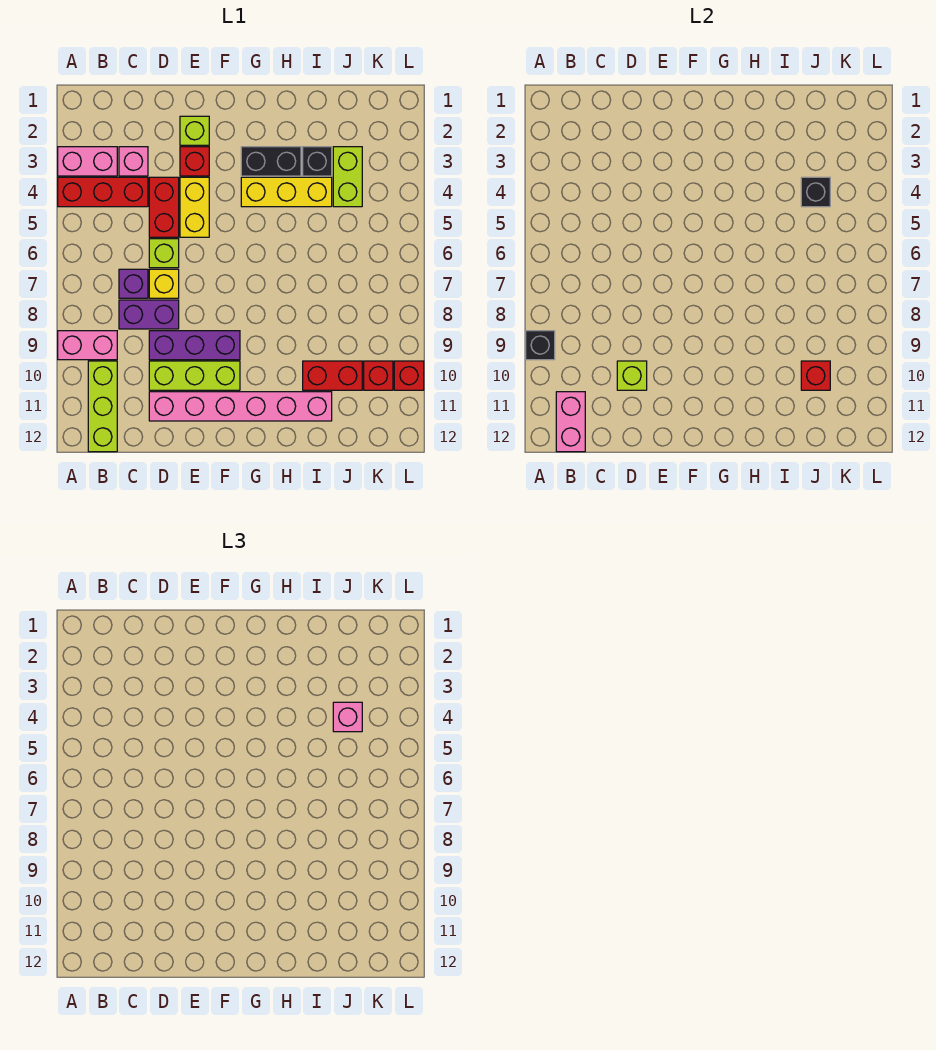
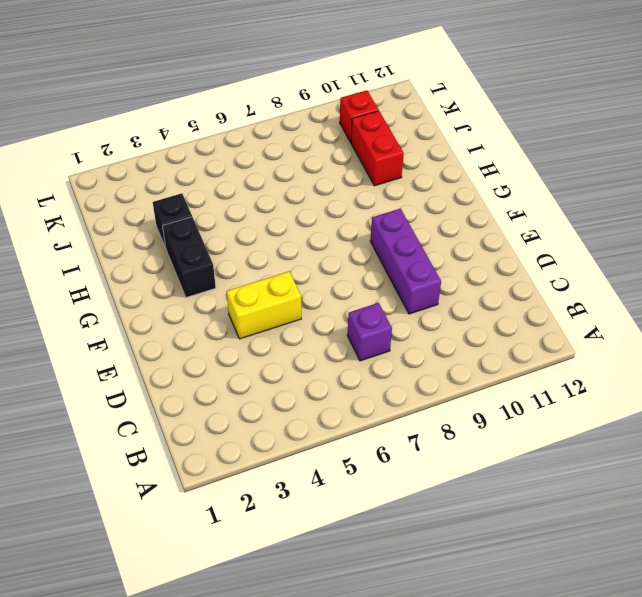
none -> pink 1x2 brick [58,147,117,176]
none -> red 1x3 brick [58,177,148,207]
none -> pink 1x2 brick [58,331,117,360]

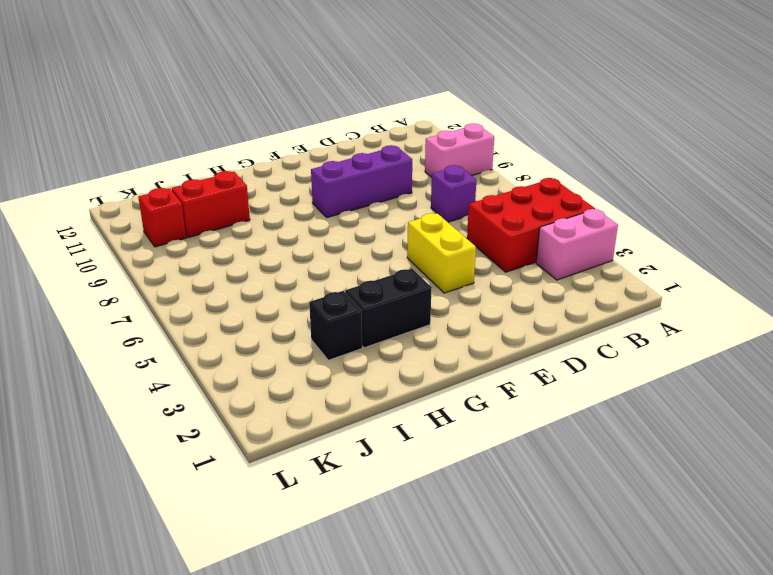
red 2x3 brick [467,178,595,272] -> red 1x3 brick [58,177,148,207]
none -> lime 1x3 brick [88,361,117,452]
none -> pink 1x1 brick [119,147,148,176]
none -> purple 1x2 brick [119,300,179,329]

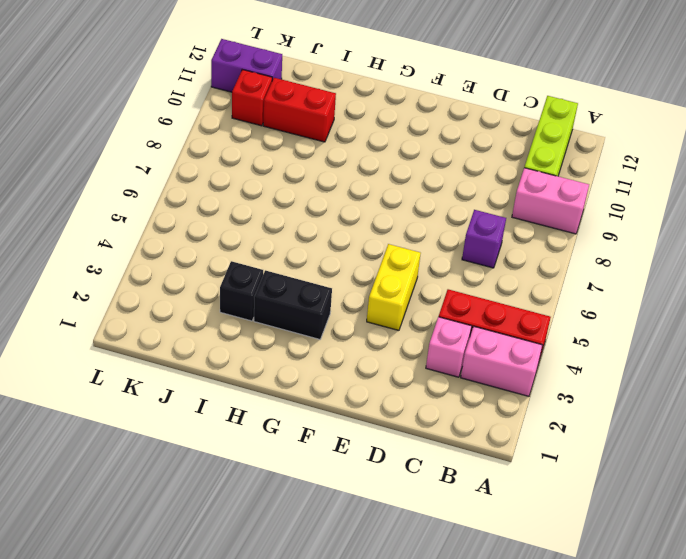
purple 1x2 brick [211,39,282,92] -> purple 1x2 brick moved to [119,300,179,329]
none -> red 1x2 brick [149,177,179,237]
none -> lime 1x1 brick [149,239,179,268]
none -> yellow 1x1 brick [149,269,179,298]

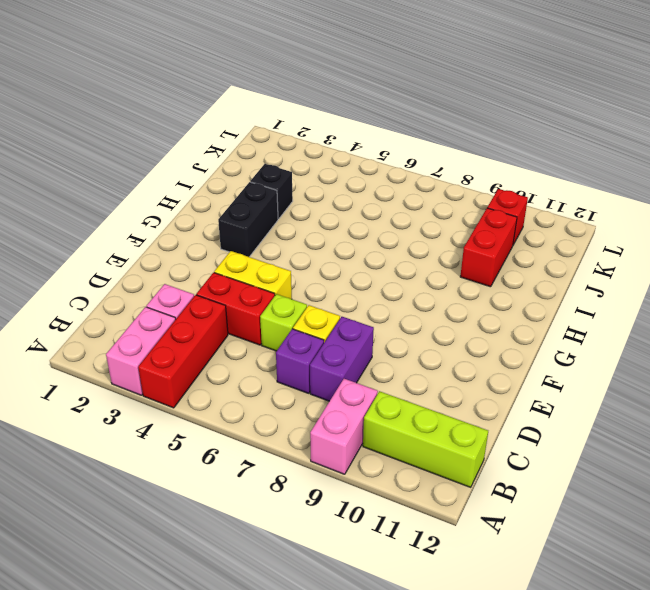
none -> purple 1x3 brick [149,331,240,360]
none -> lime 1x3 brick [149,361,240,390]
none -> pink 1x6 brick [149,392,332,421]

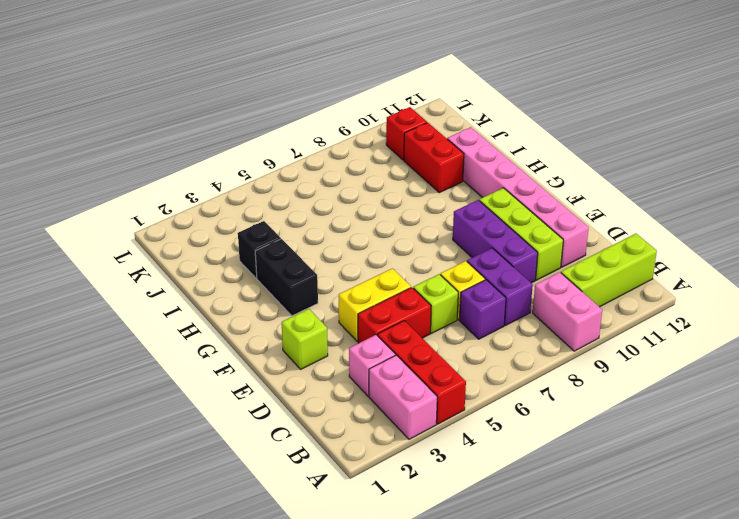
none -> red 1x1 brick [180,147,209,176]
none -> yellow 1x3 brick [241,177,332,207]
none -> lime 1x2 brick [333,147,362,207]

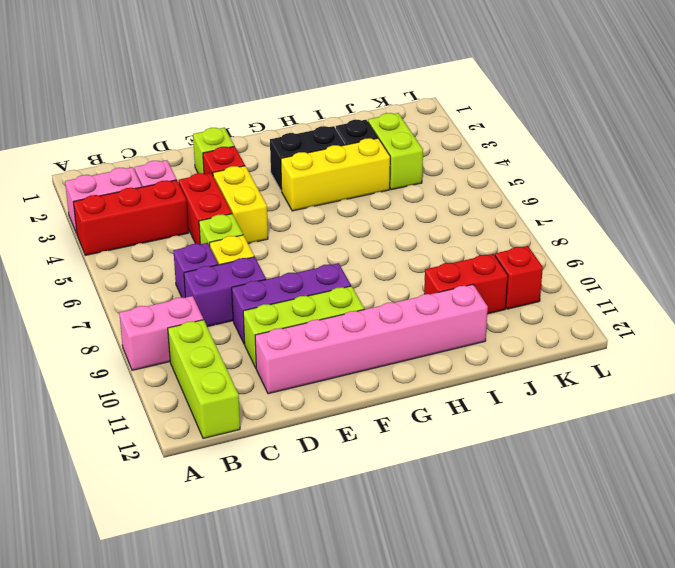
none -> red 1x1 brick [394,361,424,390]
none -> black 1x1 brick [526,331,555,360]
none -> pink 1x2 brick [556,392,585,452]

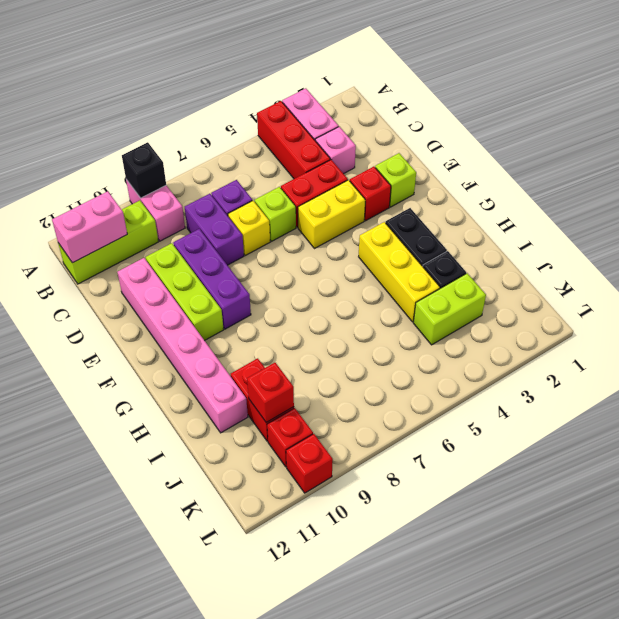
none -> lime 1x1 brick [617,361,647,390]
none -> black 1x1 brick [801,177,830,207]
none -> pink 1x1 brick [333,702,362,732]

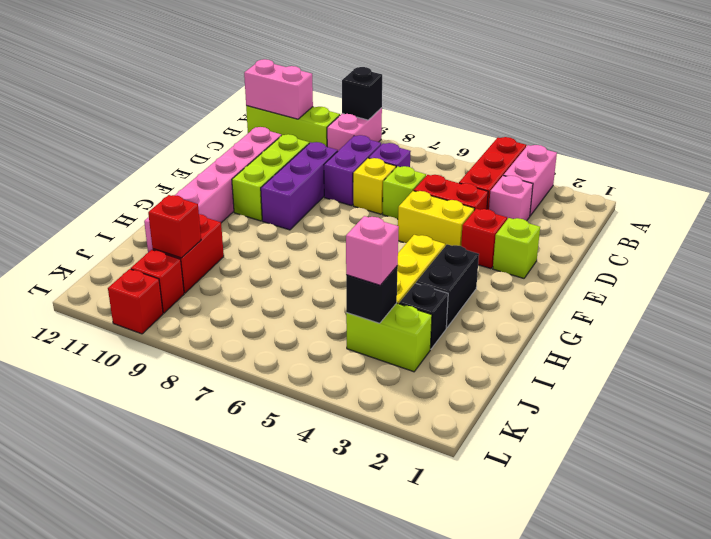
none -> lime 1x1 brick [617,361,647,390]

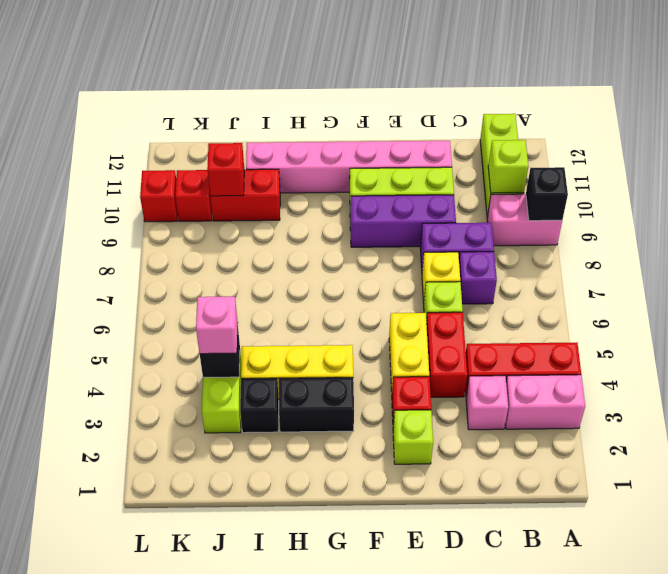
lime 1x1 brick [488,140,528,193] -> lime 1x1 brick moved to [617,361,647,390]
none -> pink 1x2 brick [556,392,585,452]

